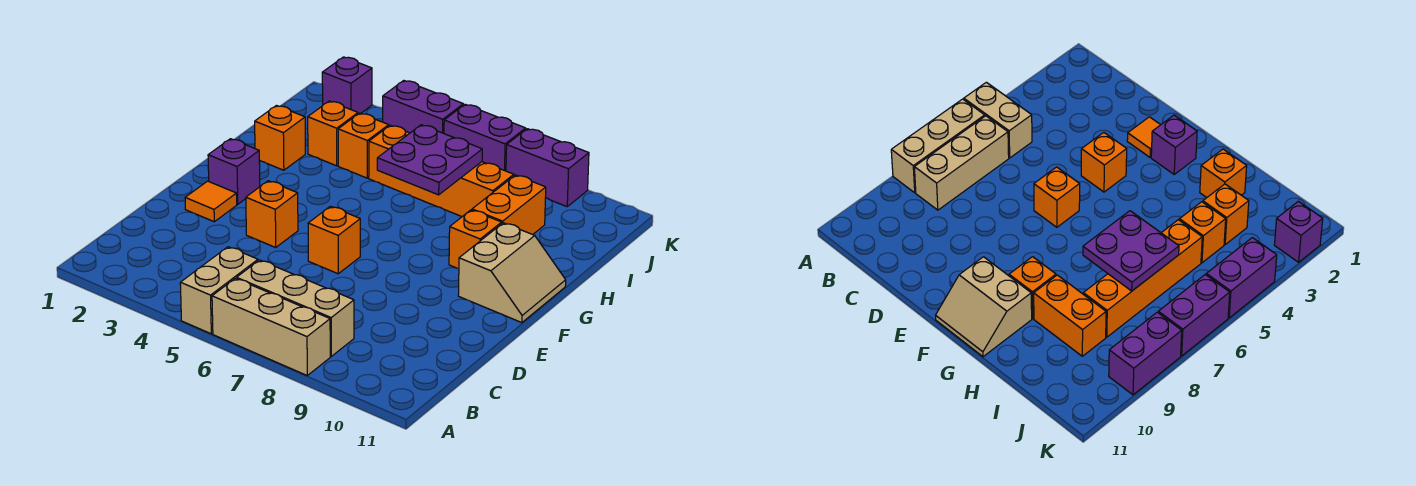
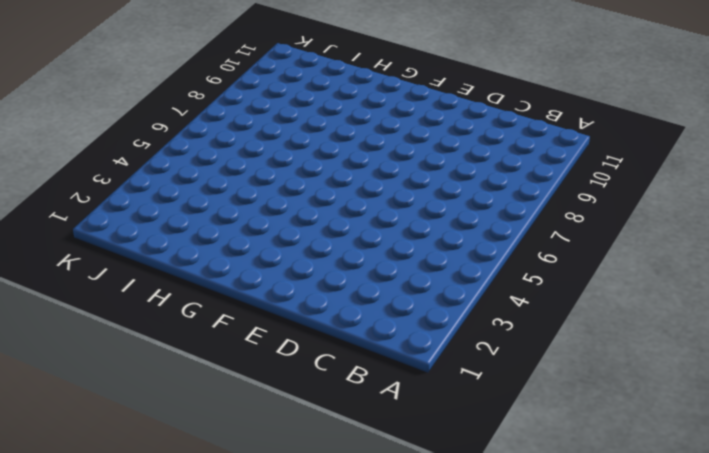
none -> tan 1x2 brick [180,247,258,334]
none -> tan 1x3 brick [212,278,330,375]
none -> tan 1x3 brick [237,260,354,356]

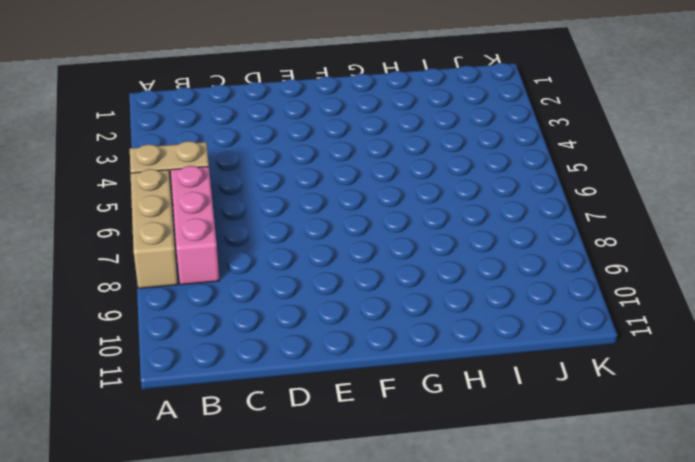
pink 1x3 brick [171,166,220,285] -> tan 1x3 brick [237,260,354,356]
none -> orange 1x1 tile [185,181,237,222]
none -> orange 1x1 brick [246,181,298,247]
none -> orange 1x1 brick [308,206,360,274]

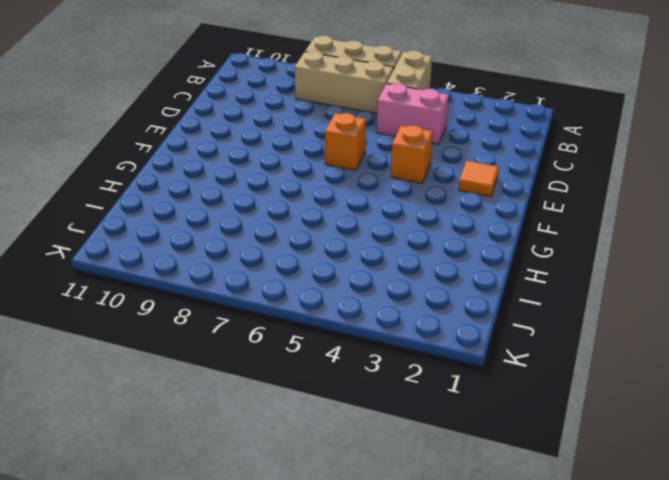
pink 1x2 brick [377,83,449,144] -> none
none -> purple 1x1 brick [208,139,260,204]
none -> tan 2x2 slope [458,223,566,323]
none -> orange 1x1 brick [449,210,502,269]

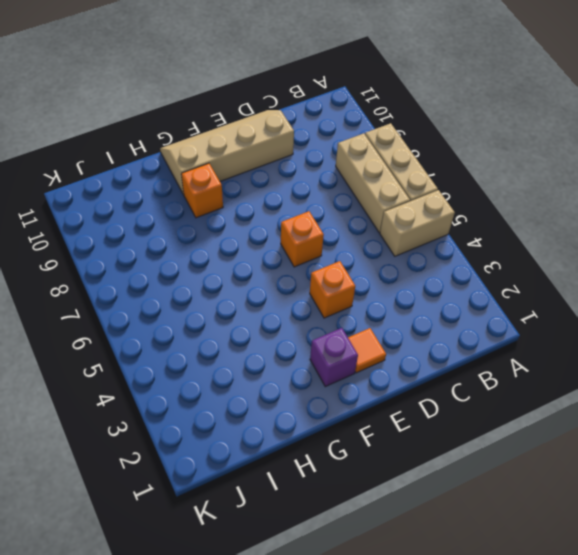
tan 2x4 slope [160,110,294,195] -> tan 2x2 slope [458,223,566,323]
none -> orange 1x1 brick [255,106,305,170]
none -> orange 1x2 brick [472,175,546,235]
none -> orange 1x1 brick [308,101,358,166]

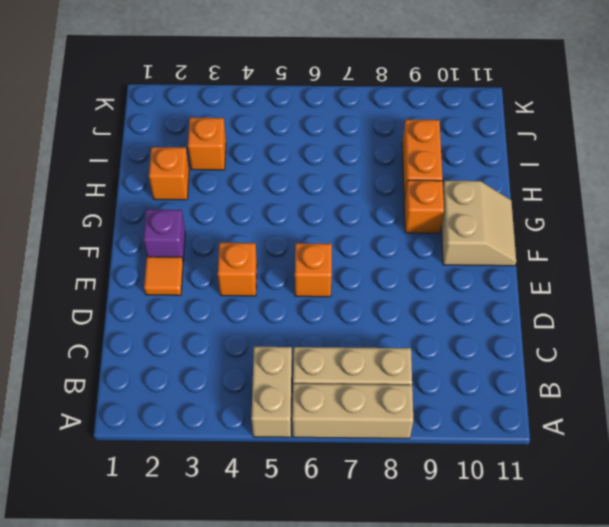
none -> orange 1x1 brick [338,113,389,178]
none -> orange 1x4 brick [369,125,514,216]
none -> purple 1x1 brick [322,57,372,114]

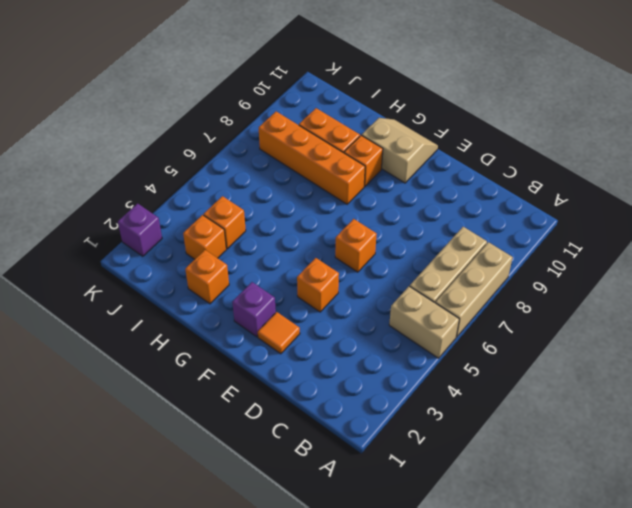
orange 1x4 brick [259,112,365,204] -> orange 1x4 brick turned to [369,125,514,216]
none -> purple 1x2 brick [383,81,463,133]
none -> purple 1x2 brick [444,104,526,171]
none -> purple 1x2 brick [506,129,589,207]

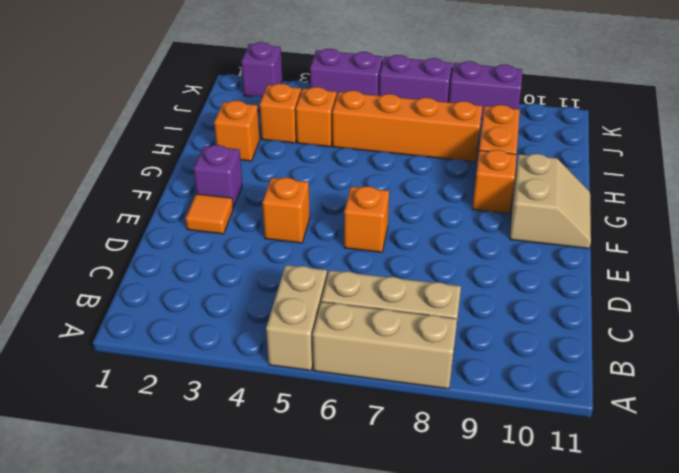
none -> purple 2x2 plate [377,125,482,195]

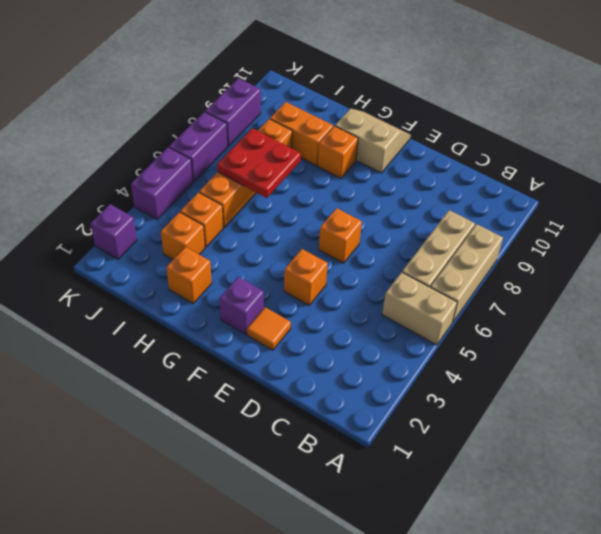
red 2x2 plate [217,128,301,198] -> purple 2x2 plate [377,125,482,195]

